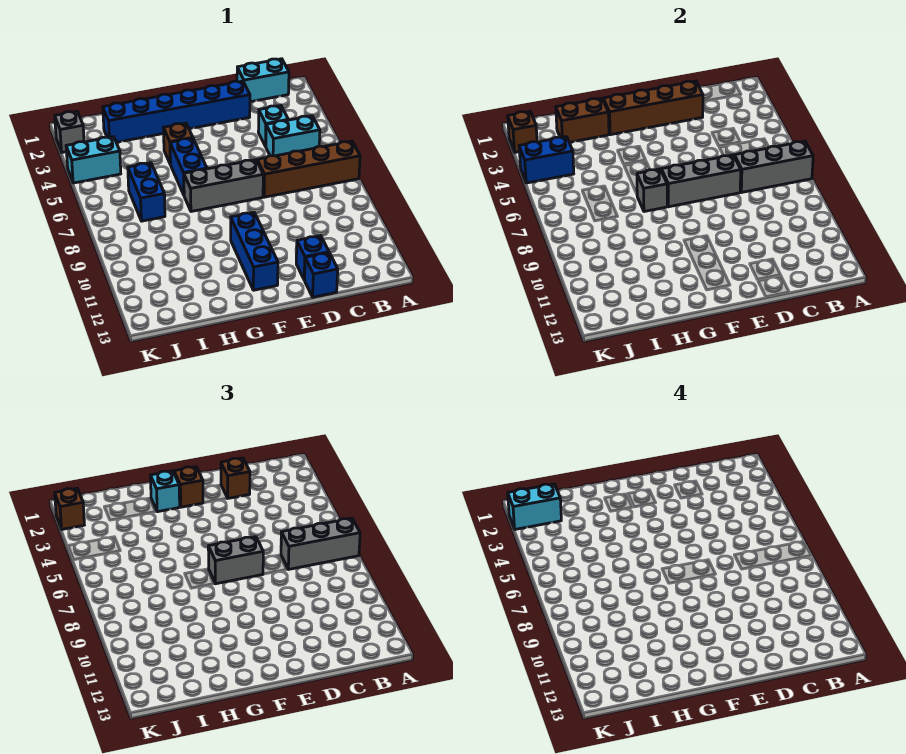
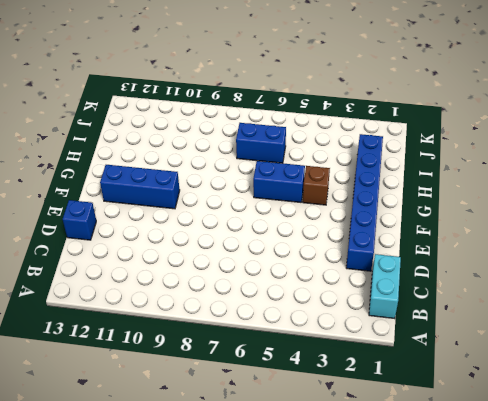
none -> brown 1x4 brick [257,141,360,197]
none -> cyan 1x2 brick [266,116,320,156]
none -> cyan 1x1 brick [258,106,288,146]

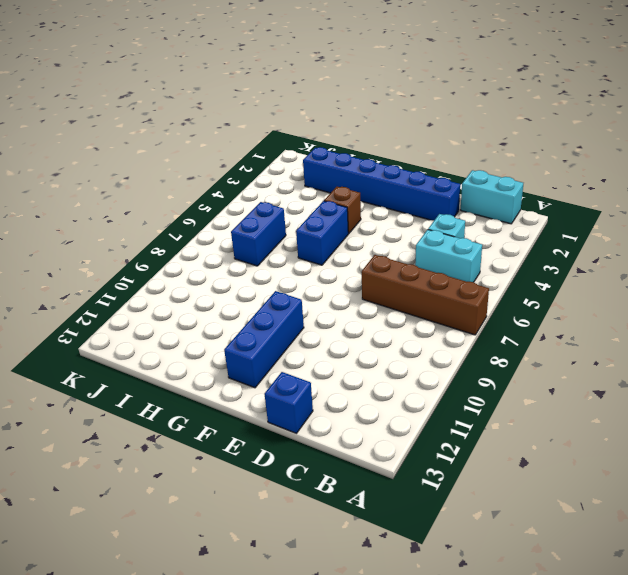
none -> blue 1x1 brick [296,236,329,280]
none -> grey 1x3 brick [184,160,263,212]
none -> cyan 1x2 brick [66,137,121,183]

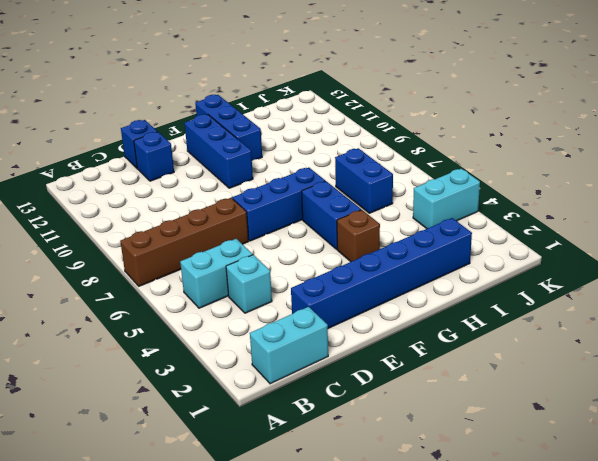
blue 1x3 brick [232,168,325,241] -> grey 1x3 brick [184,160,263,212]
blue 1x3 brick [195,95,262,161] -> none
none -> grey 1x1 brick [55,111,84,152]
none -> grey 1x3 brick [734,141,813,192]
none -> brown 1x4 brick [603,81,703,135]

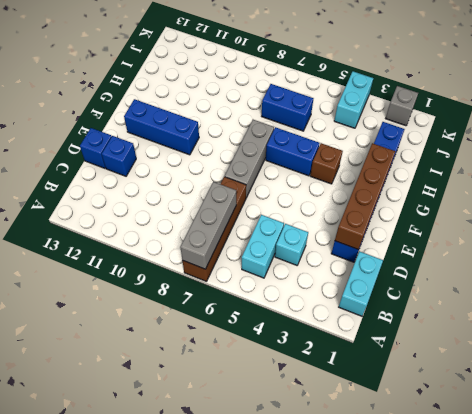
none -> grey 1x3 brick [661,155,741,207]
none -> grey 1x1 brick [637,169,667,212]
none -> brown 1x2 brick [556,98,609,142]

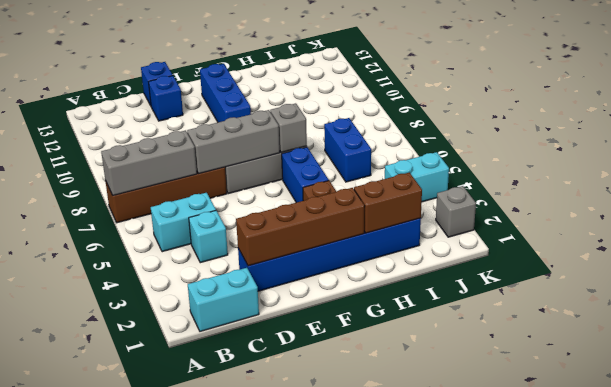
none -> blue 1x2 brick [519,137,574,183]
none -> brown 1x1 brick [508,111,537,152]
none -> grey 1x3 brick [281,518,360,569]

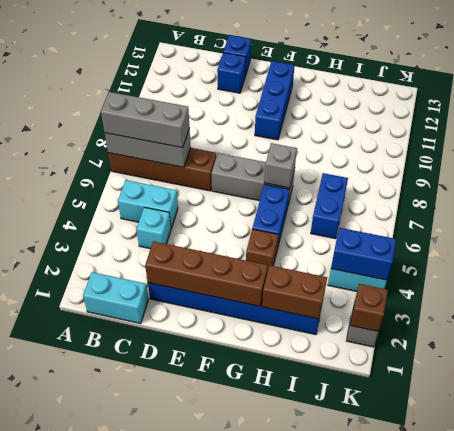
none -> grey 1x3 brick [661,155,741,207]
none -> brown 1x1 brick [221,458,250,498]
none -> grey 1x2 brick [208,537,263,584]

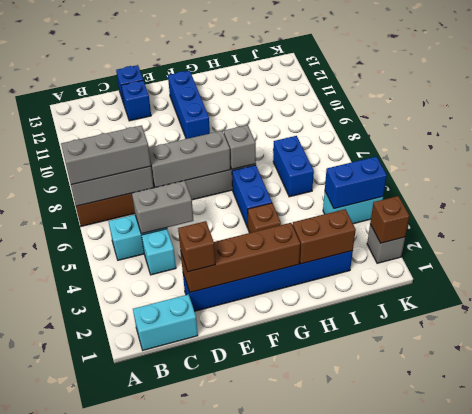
grey 1x2 brick [132,181,193,234] -> grey 1x2 brick moved to [208,537,263,584]
none -> brown 1x1 brick [174,467,203,507]
none -> cyan 1x1 brick [150,471,180,512]
none -> brown 1x1 brick [55,488,84,529]

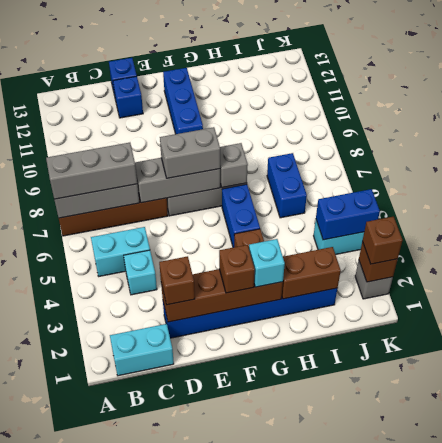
none -> cyan 1x2 brick [508,484,561,529]

